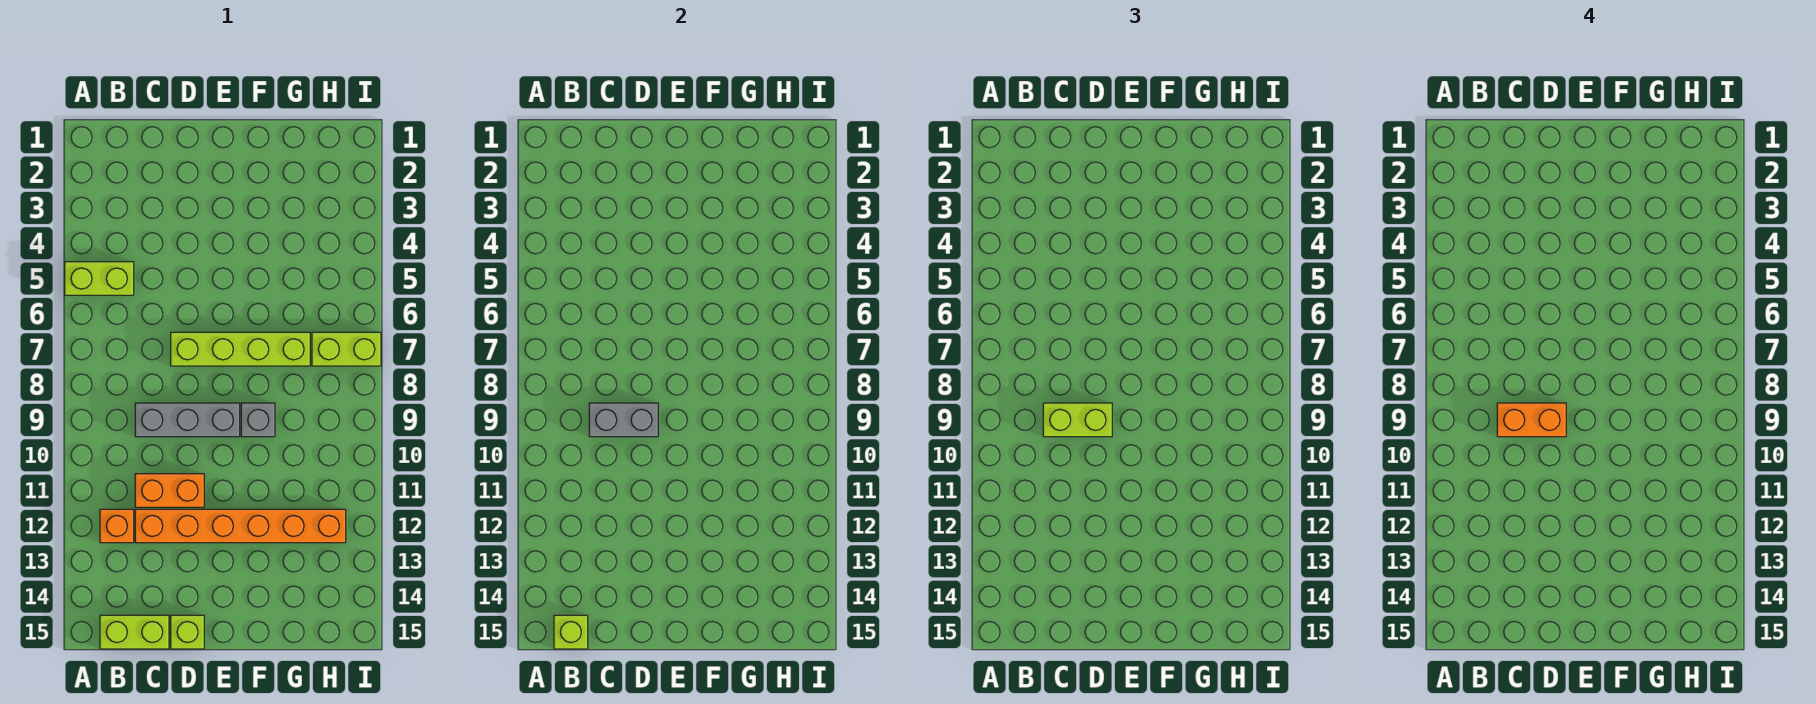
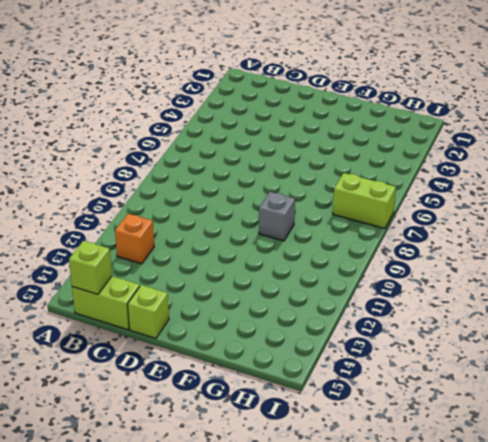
none -> lime 1x2 brick [65,262,134,295]
none -> grey 1x3 brick [135,403,240,437]
none -> orange 1x2 brick [135,474,204,507]

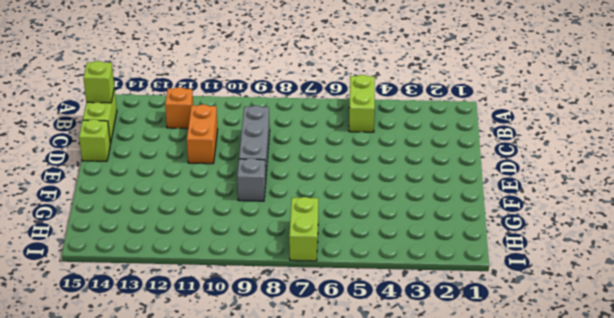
none -> orange 1x6 brick [135,509,346,543]
none -> lime 1x4 brick [171,332,310,366]
none -> grey 1x2 brick [589,403,658,437]

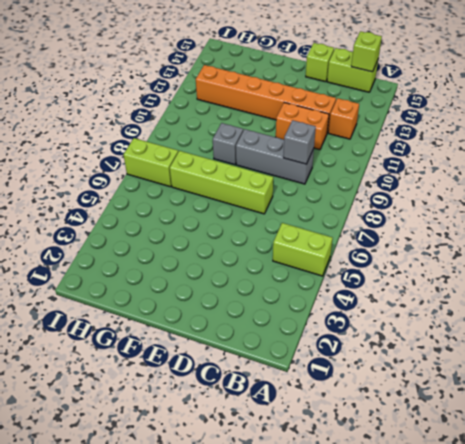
grey 1x1 brick [283,120,316,164] -> grey 1x2 brick [589,403,658,437]
none -> lime 1x2 brick [1043,403,1112,437]
none -> orange 1x2 brick [1497,403,1566,437]

